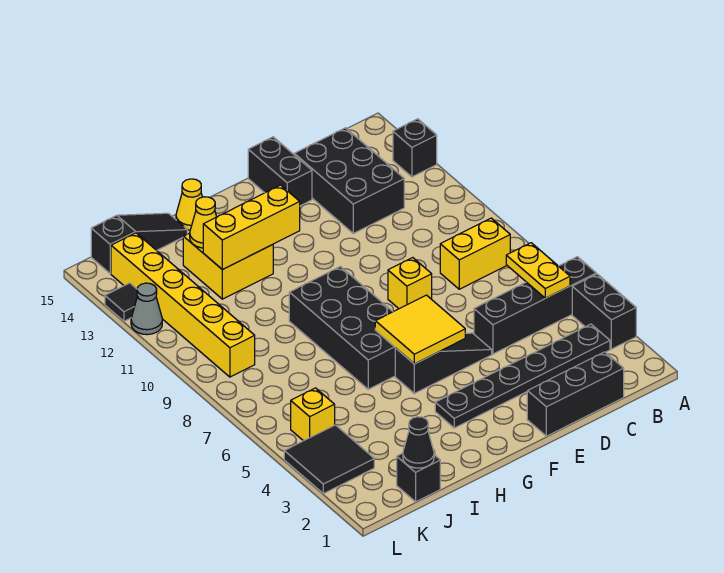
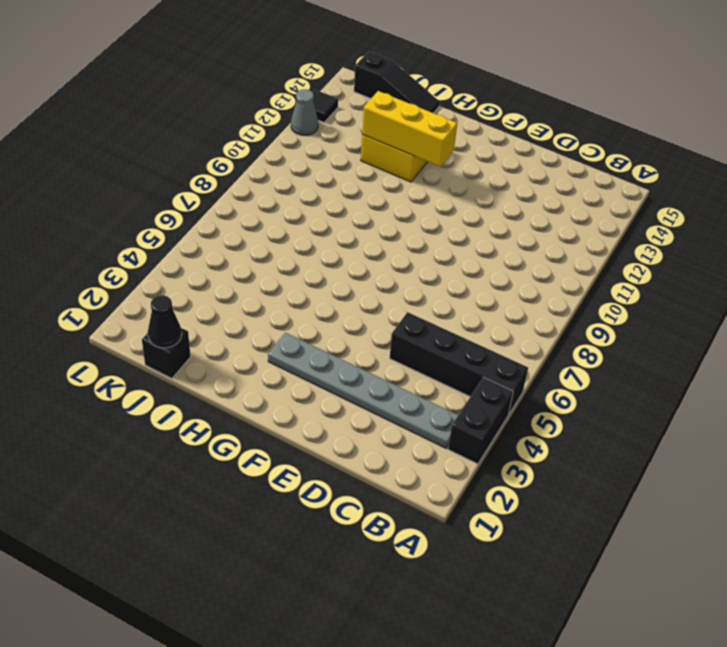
grey 1x6 plate [268,333,458,448] -> black 1x6 plate [435,324,610,428]
none -> black 1x1 brick [393,119,437,177]
none -> yellow 1x2 brick [440,218,510,289]
none -> black 1x3 brick [527,352,624,436]

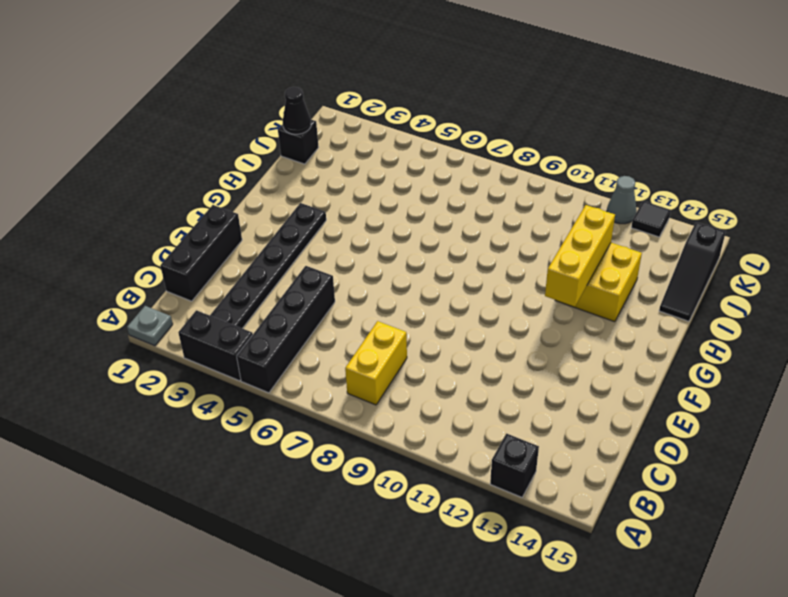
grey 1x1 plate [127,306,173,346] -> none
none -> black 2x3 brick [294,128,404,233]
none -> black 1x3 slope [395,333,492,393]
none -> yellow 1x1 brick [388,258,432,309]

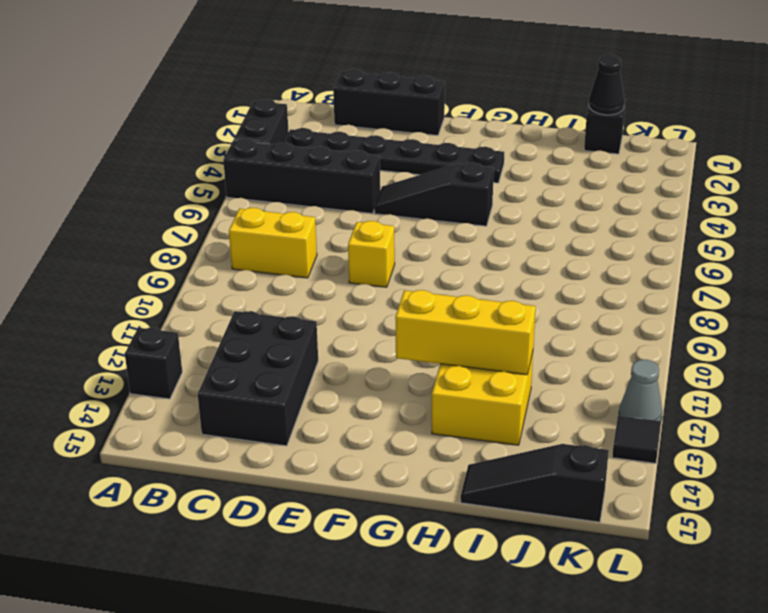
none -> black 1x2 brick [248,137,312,206]
none -> black 2x4 brick [289,267,395,389]
none -> yellow 1x1 cone [176,179,202,230]

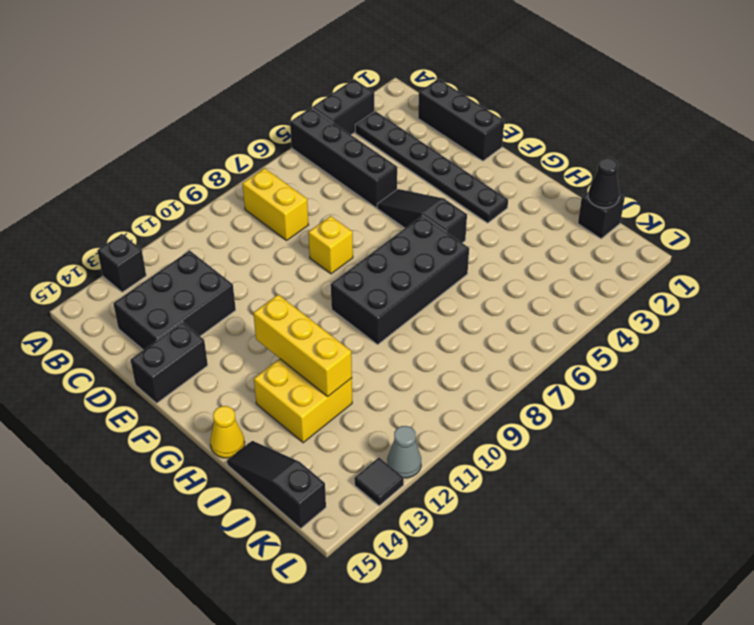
none -> black 2x2 tile [284,425,374,494]
none -> yellow 1x1 brick [291,388,335,441]
none -> yellow 1x6 brick [111,233,255,377]

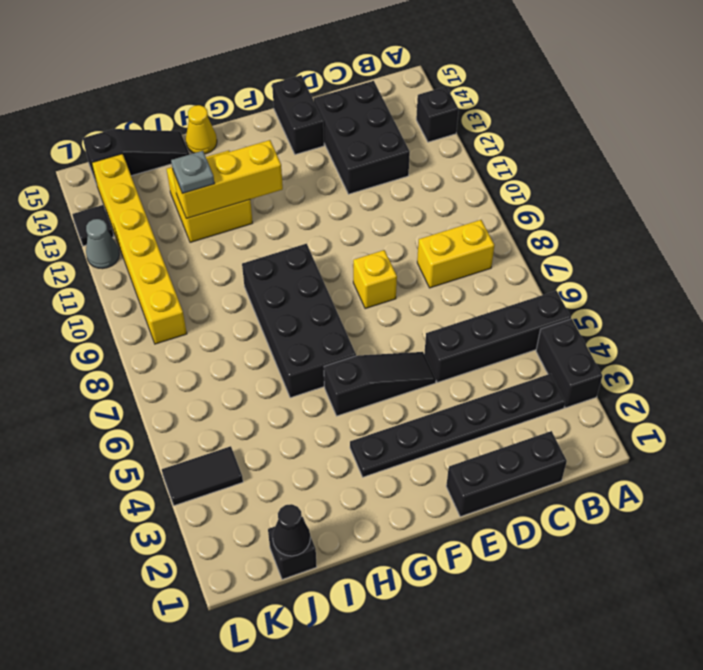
grey 1x1 plate [171,151,214,194] -> none
black 1x2 tile [162,446,243,506] -> black 2x2 tile [284,425,374,494]
none -> yellow 1x1 brick [291,388,335,441]
none -> yellow 1x2 plate [506,243,570,298]
none -> yellow 2x2 tile [375,295,465,364]

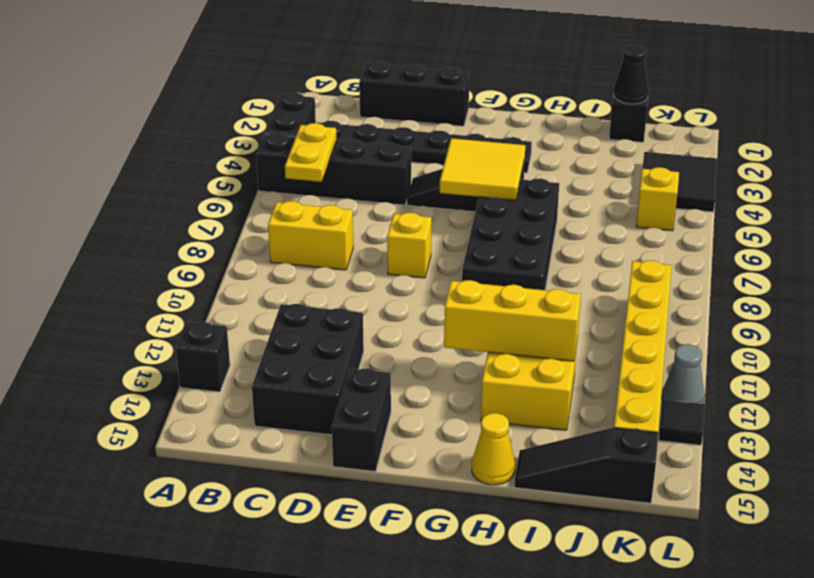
none -> yellow 1x1 cone [190,197,217,248]

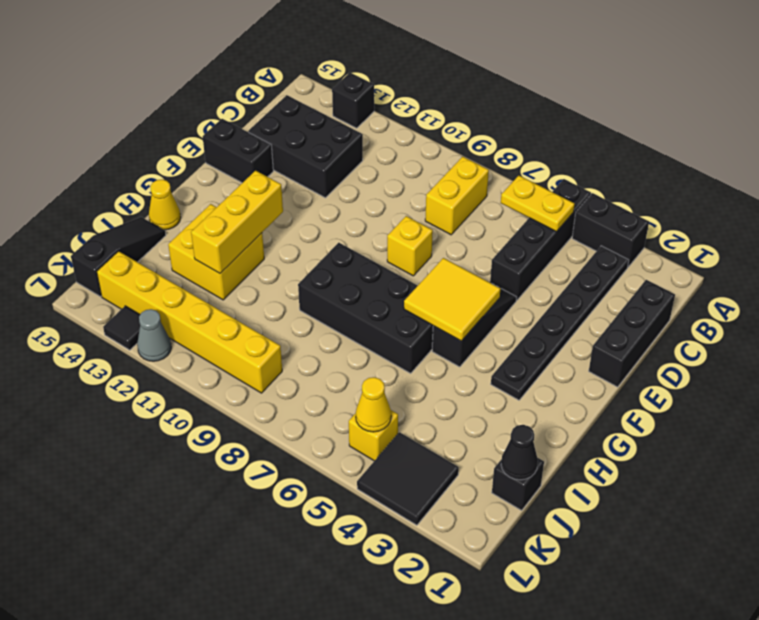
yellow 1x1 cone [356,377,391,432] -> yellow 1x1 cone moved to [190,197,217,248]

